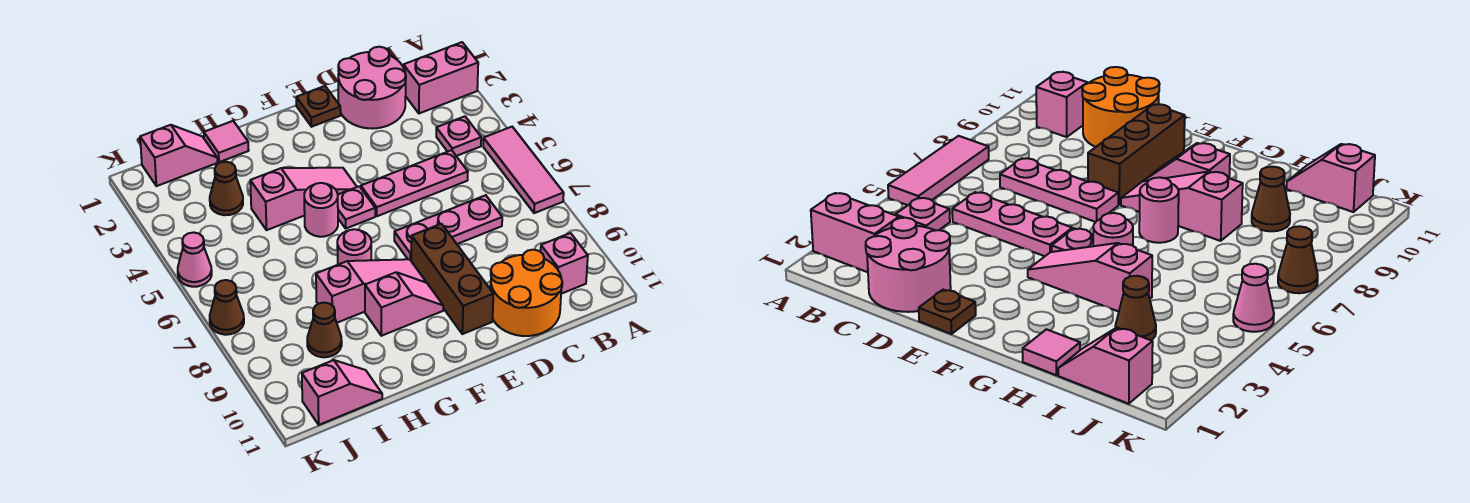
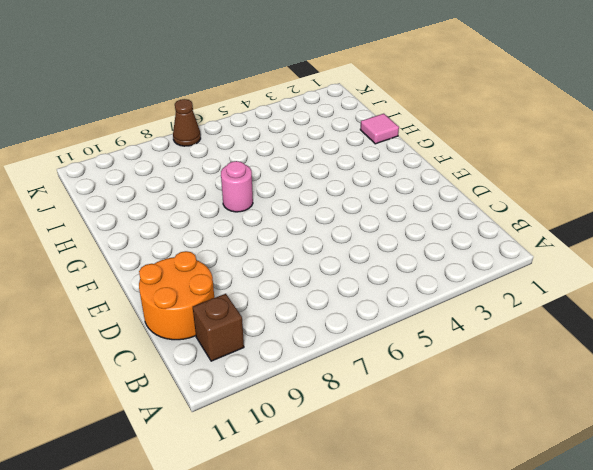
brown 1x1 brick [193,294,244,361] -> pink 1x1 brick [541,233,588,294]
none -> pink 1x2 brick [403,42,478,113]
none -> pink 1x3 tile [483,127,564,213]
none -> pink 1x1 plate [436,116,481,156]

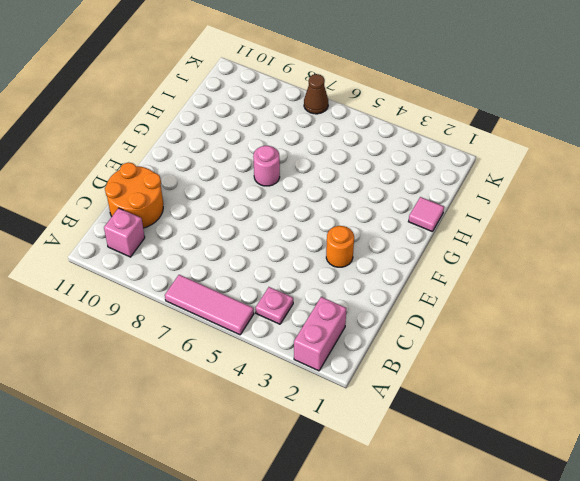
orange 1x1 round brick [326,226,354,267] -> none
none -> pink 2x2 round brick [338,47,406,129]
none -> pink 1x3 plate [361,150,468,216]
none -> pink 1x3 plate [394,195,502,260]

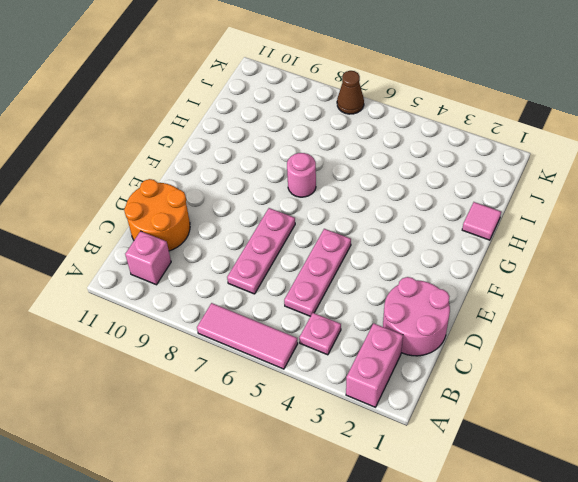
none -> brown 1x1 plate [296,86,341,127]
none -> brown 1x3 brick [411,224,493,334]
none -> pink 1x3 slope [250,168,357,230]

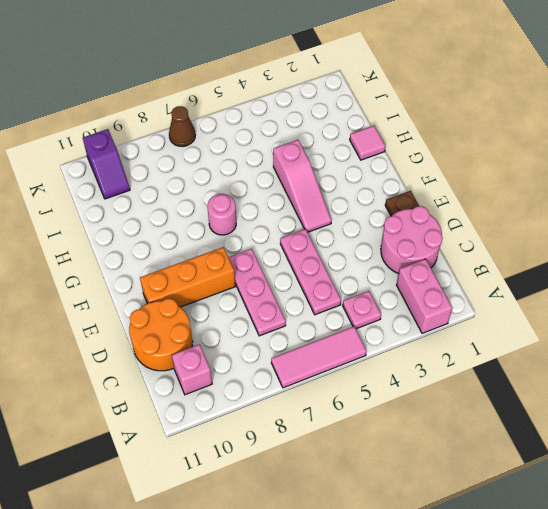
orange 1x3 brick [140,247,235,307] -> brown 1x3 brick [411,224,493,334]
purple 1x2 slope [83,129,130,199] -> none
none -> pink 1x1 plate [338,186,375,228]
none -> pink 1x3 slope [316,259,426,323]
none -> pink 1x2 slope [365,272,443,336]

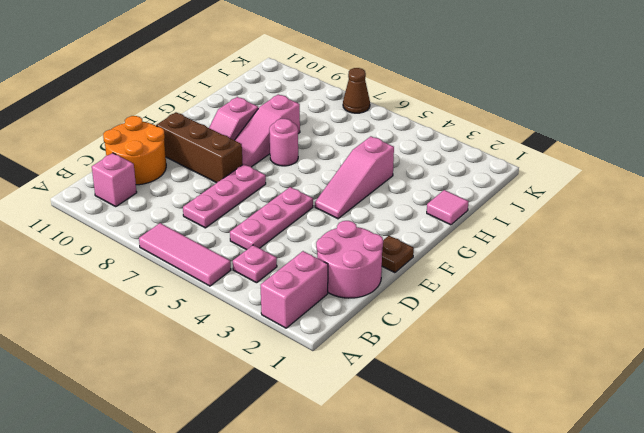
none -> pink 1x1 plate [338,186,375,228]
none -> pink 1x1 round brick [304,183,338,237]
none -> pink 1x2 slope [140,125,218,186]

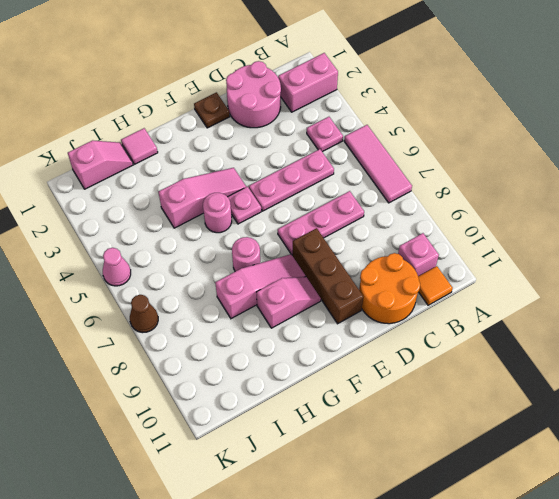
orange 1x1 tile [418,266,453,305] -> none
none -> brown 1x1 cone [210,162,243,215]
none -> brown 1x1 cone [307,303,342,357]
none -> pink 1x2 slope [302,360,382,425]

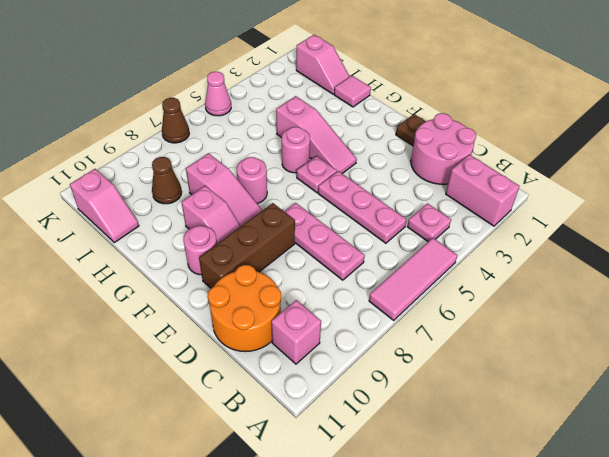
pink 1x1 round brick [184,226,217,275] -> none
none -> brown 1x1 cone [210,162,243,215]

